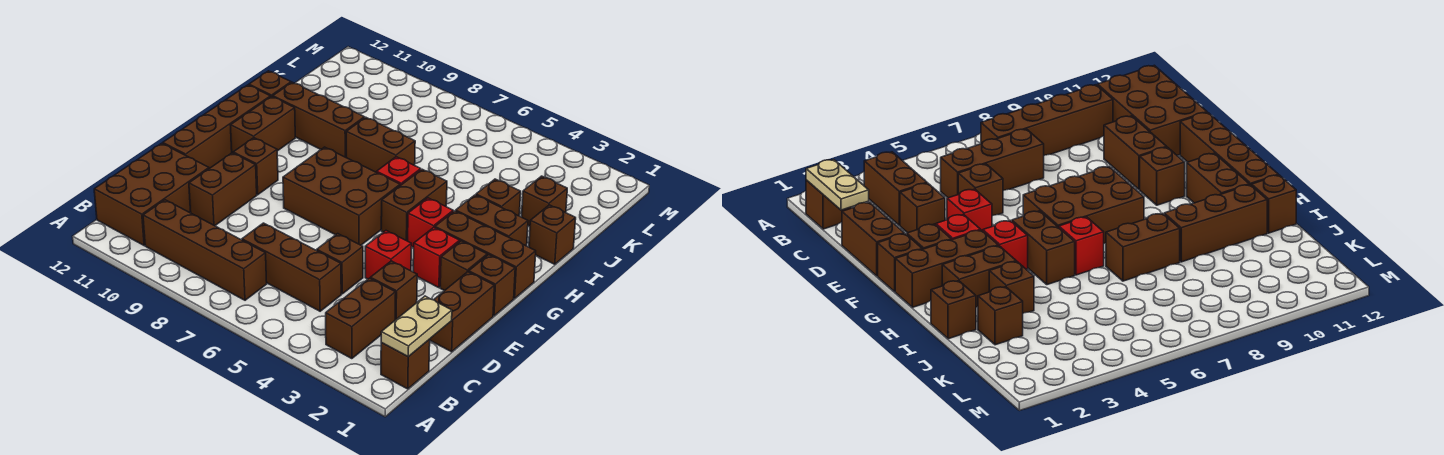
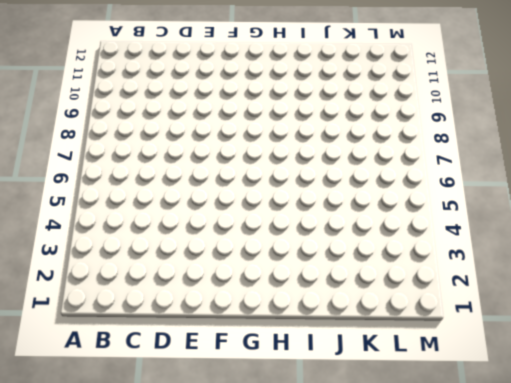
none -> brown 1x1 brick [381,340,430,389]
none -> brown 1x2 brick [326,278,396,359]
none -> brown 1x4 brick [143,200,267,300]

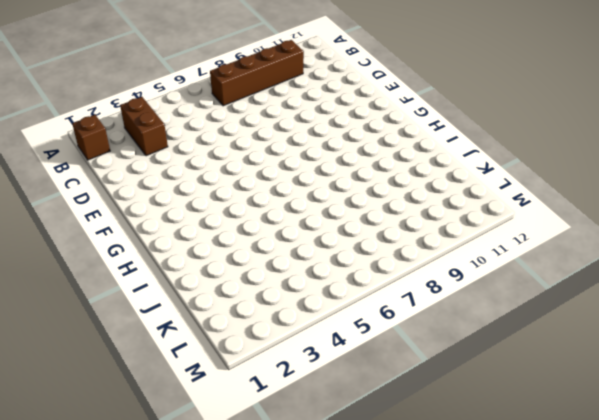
none -> brown 2x3 brick [94,143,209,245]
none -> brown 1x3 brick [242,223,341,311]
none -> brown 1x2 brick [429,272,494,352]

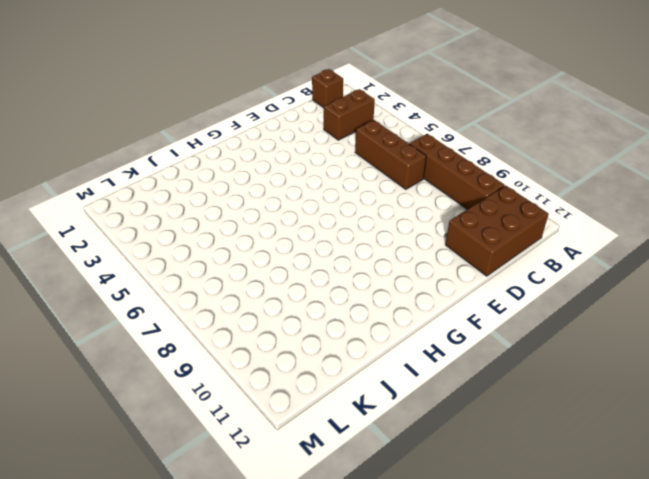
none -> brown 1x2 brick [429,272,494,352]
none -> brown 1x1 brick [370,261,417,320]
none -> brown 1x1 brick [317,234,363,294]

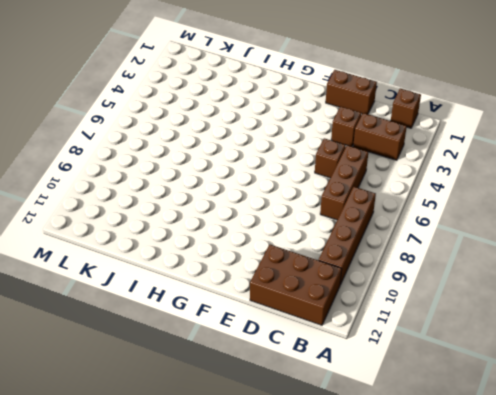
none -> brown 1x2 brick [189,153,257,226]
none -> red 1x1 brick [365,231,411,279]
none -> brown 1x4 brick [163,85,271,169]

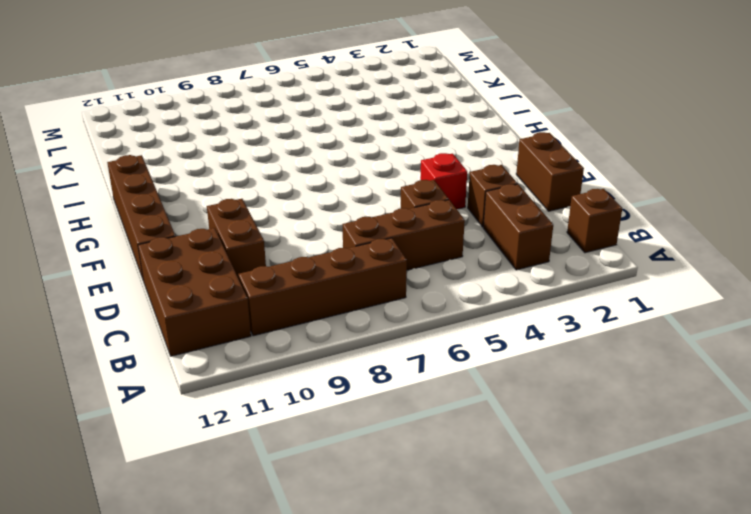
none -> brown 1x1 brick [469,255,515,316]
none -> brown 1x1 brick [440,241,487,291]
none -> red 1x1 brick [413,228,460,288]

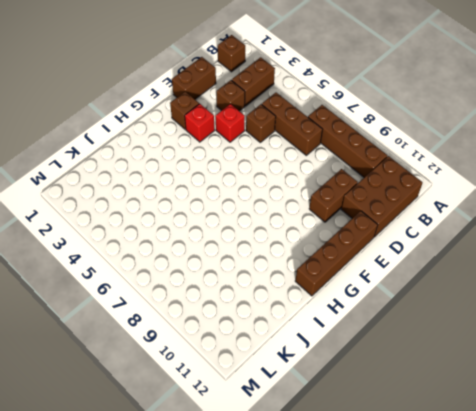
none -> brown 1x1 brick [469,255,515,316]
none -> brown 2x3 brick [283,147,400,245]
none -> brown 1x1 brick [233,138,278,195]

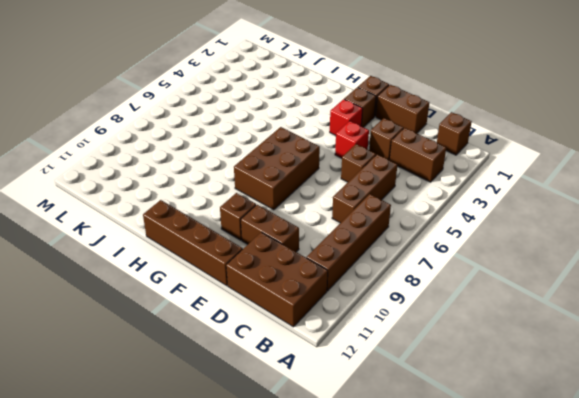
none -> brown 1x3 brick [435,211,536,298]
none -> red 1x1 brick [408,198,453,247]
none -> brown 1x2 brick [381,169,447,241]

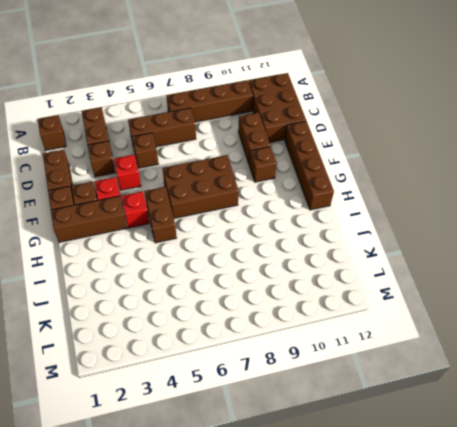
none -> brown 1x2 brick [230,97,295,153]
none -> brown 1x2 brick [456,195,528,246]
none -> red 1x1 brick [377,157,421,186]

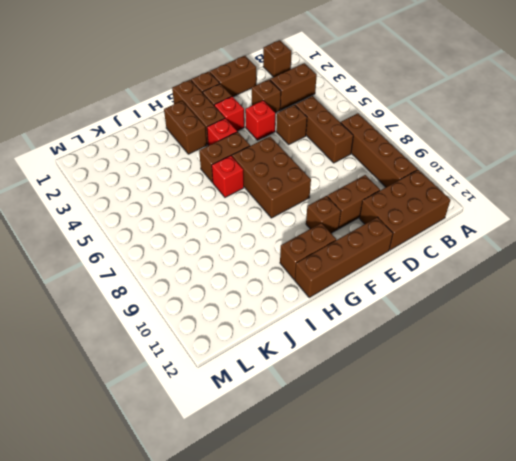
none -> brown 1x1 brick [529,205,576,264]
none -> brown 1x1 brick [476,179,521,216]
none -> brown 1x2 brick [346,118,415,172]

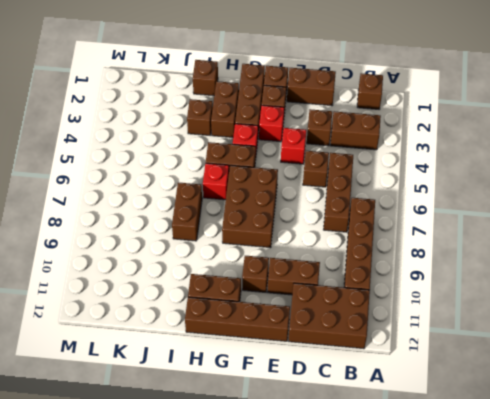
none -> brown 1x3 brick [273,82,365,157]
none -> brown 1x1 brick [249,71,291,97]
none -> brown 1x1 brick [522,176,567,226]

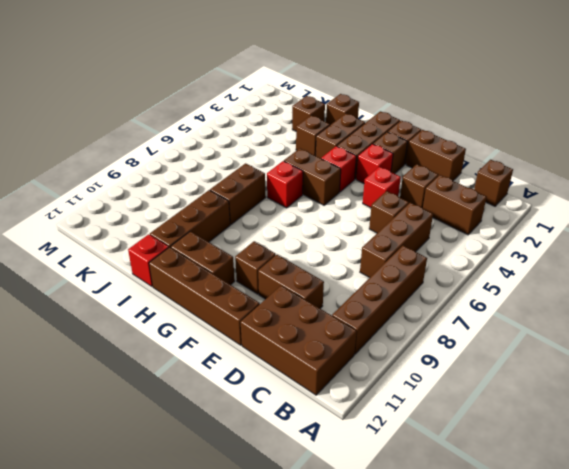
red 1x1 brick [128,234,169,287] -> brown 1x1 brick [249,71,291,97]
none -> brown 2x3 brick [283,147,400,245]
none -> tan 1x2 plate [381,296,452,357]

